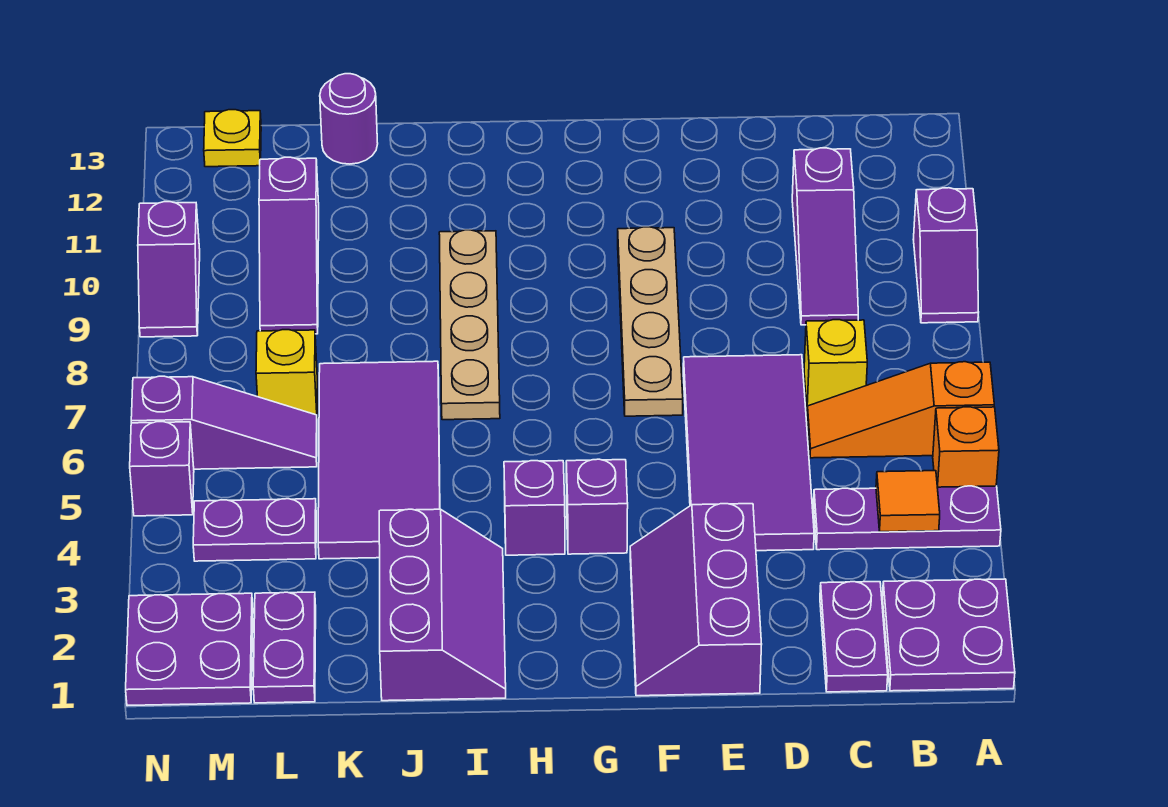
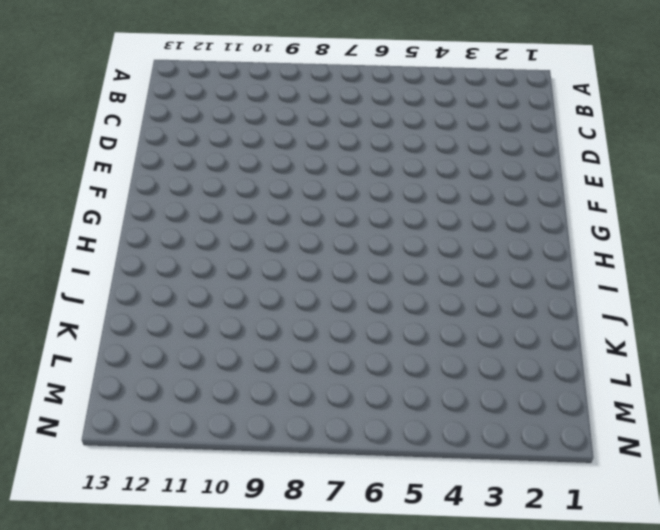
none -> purple 2x2 plate [882,579,1015,691]
none -> purple 1x3 plate [813,486,1001,550]
none -> orange 1x1 brick [933,407,999,487]

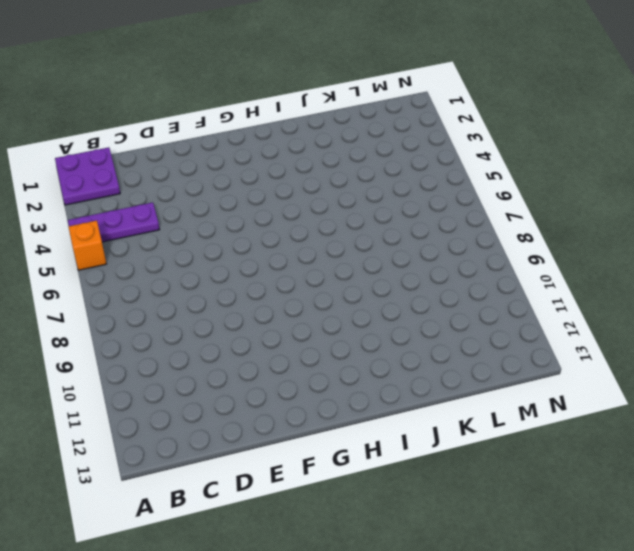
none -> orange 1x3 slope [807,362,994,458]
none -> purple 1x2 slope [913,188,979,323]
none -> purple 1x2 plate [820,582,888,692]

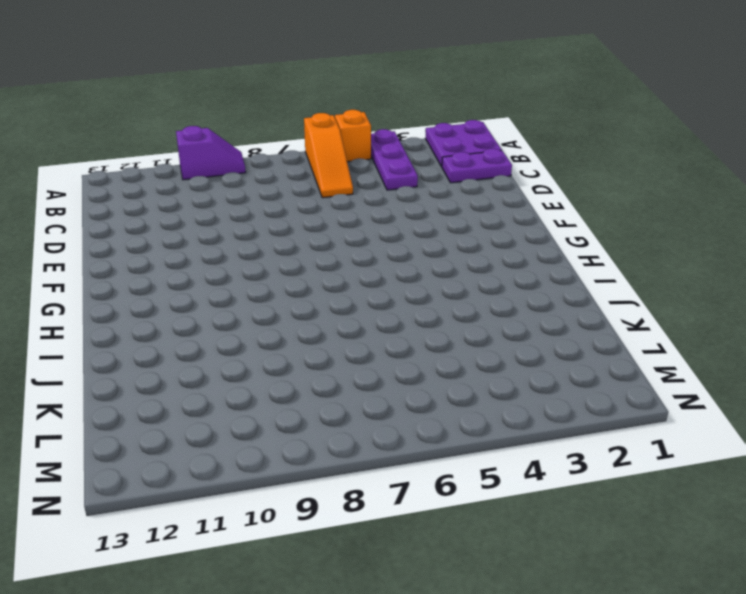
none -> yellow 1x1 brick [804,320,867,408]
none -> purple 1x3 slope [792,148,858,325]
none -> purple 2x4 tile [683,355,814,551]

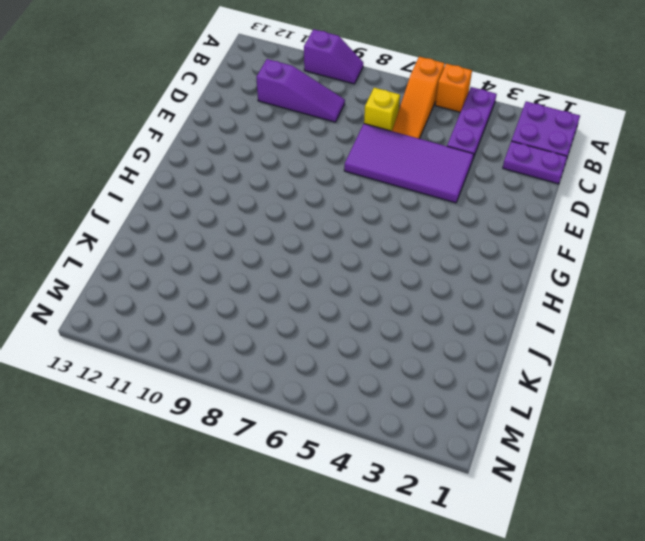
none -> purple 2x3 slope [630,504,762,696]
none -> tan 1x4 plate [618,227,683,416]
none -> purple 1x1 brick [566,459,628,554]

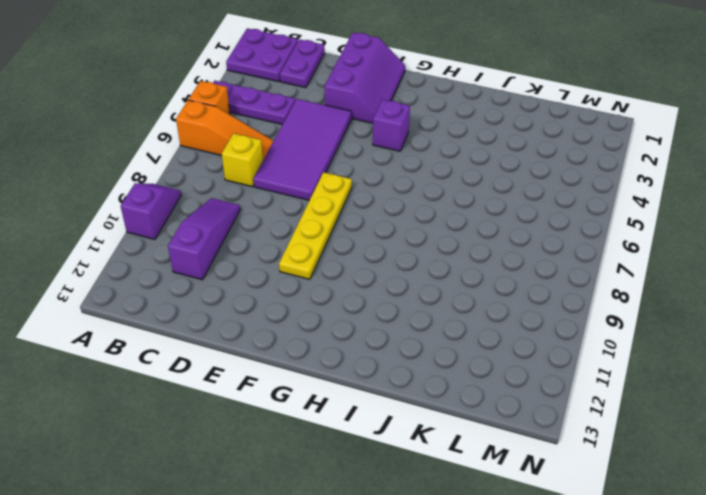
yellow 1x4 plate [279,172,352,279] -> tan 1x4 plate [618,227,683,416]
none -> purple 1x1 brick [504,461,565,555]
none -> purple 2x3 slope [379,509,506,701]
none -> tan 1x4 plate [439,230,500,420]

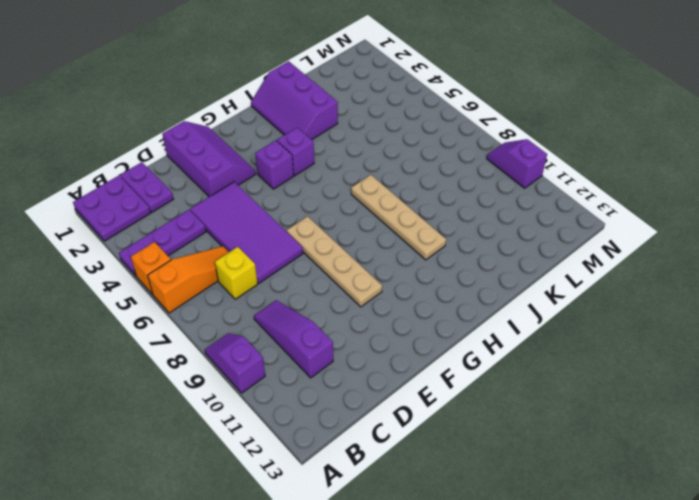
none -> purple 2x4 tile [318,361,440,559]
none -> purple 1x1 round brick [320,74,378,164]
none -> purple 1x2 plate [253,592,316,703]

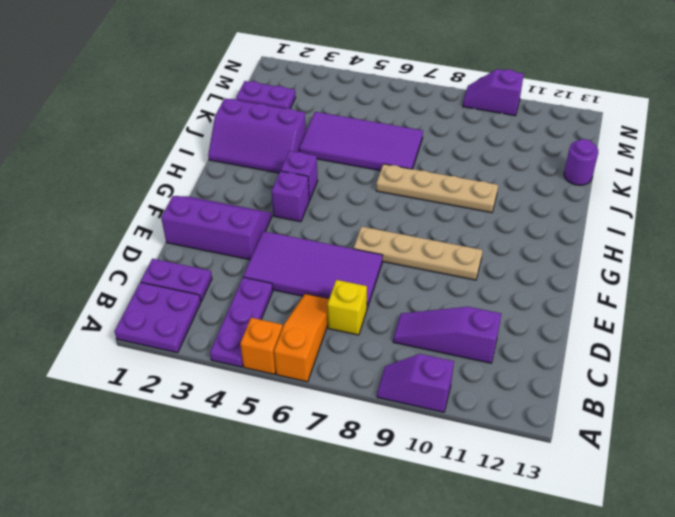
none -> purple 1x2 plate [193,499,316,561]
none -> purple 1x3 slope [131,376,317,469]
none -> yellow 1x1 brick [256,330,317,415]

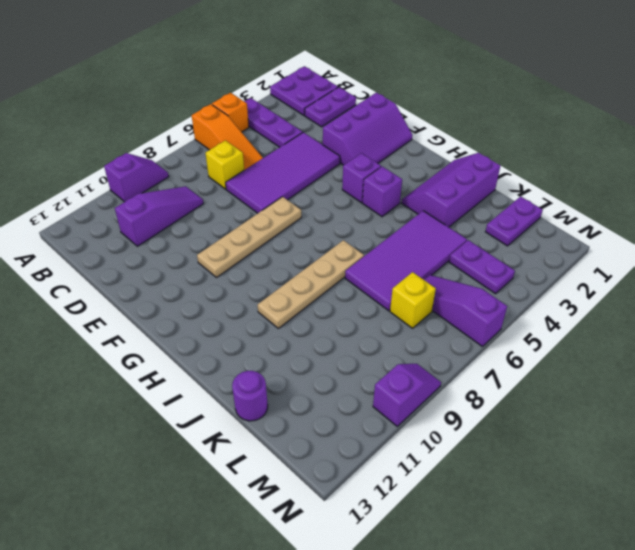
none -> purple 1x3 slope [259,157,319,334]
none -> purple 2x2 plate [126,593,253,706]
none -> yellow 1x1 plate [204,110,261,167]

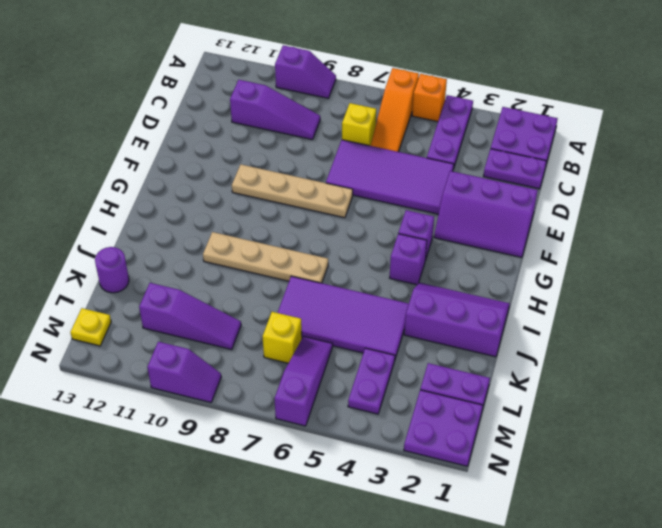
none -> purple 1x1 brick [130,422,194,516]
none -> orange 1x1 tile [876,471,940,532]

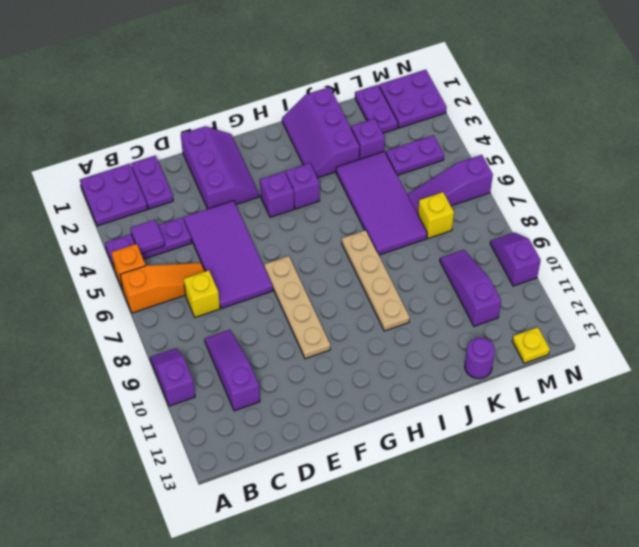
purple 1x1 tile [130,220,165,254] -> orange 1x1 tile [876,471,940,532]
purple 1x1 brick [351,118,385,159] -> purple 1x1 brick moved to [130,422,194,516]

